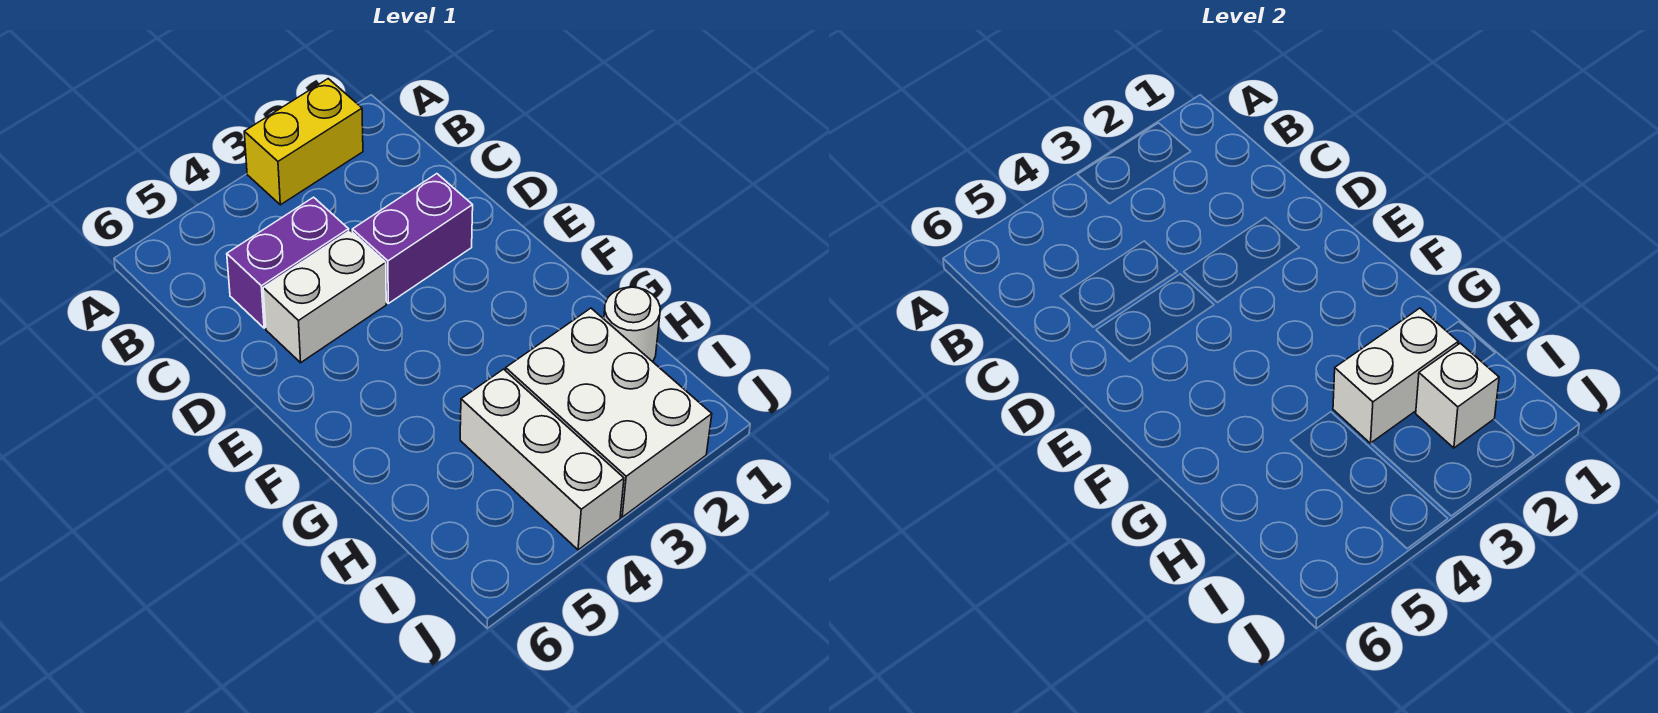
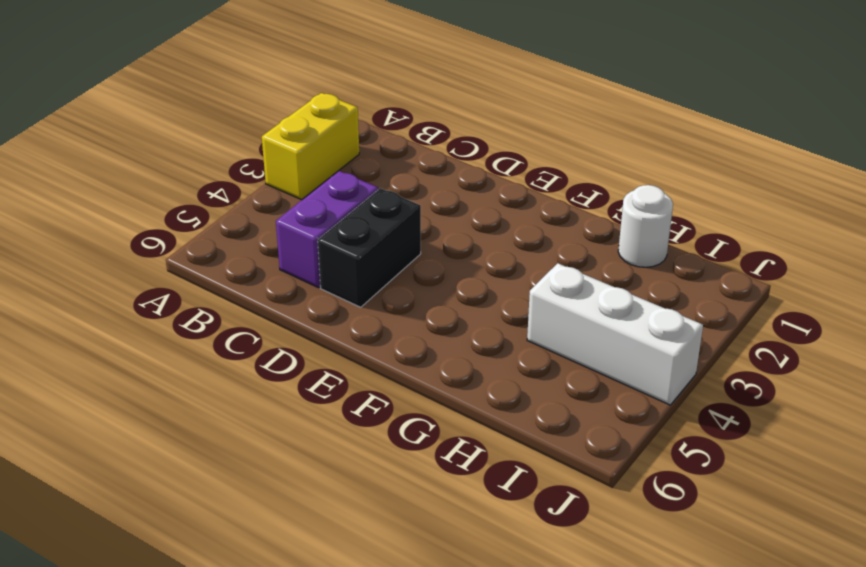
black 1x2 brick [318,188,421,307] -> white 1x2 brick [263,230,386,363]
none -> purple 1x2 brick [352,174,473,303]
none -> white 2x3 brick [506,308,712,517]

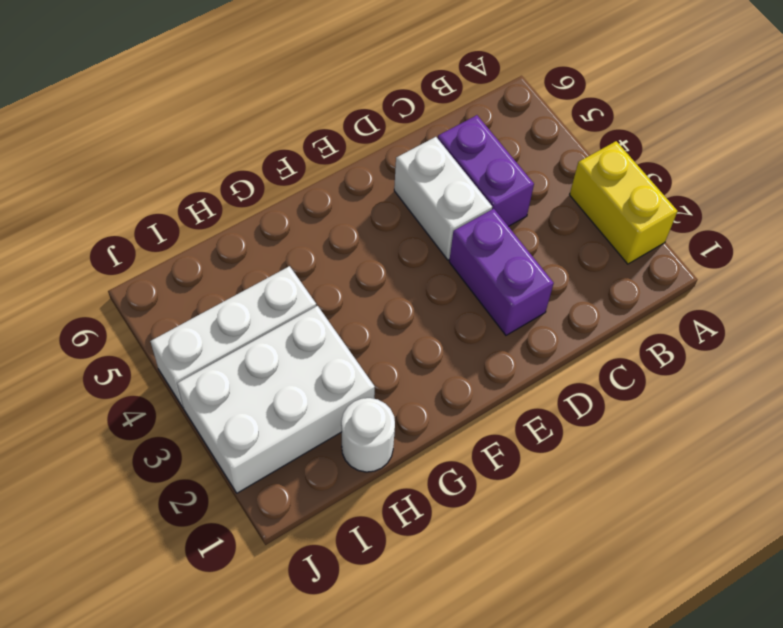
none -> white 1x2 brick [1333,308,1458,443]
none -> white 1x1 brick [1416,343,1499,448]

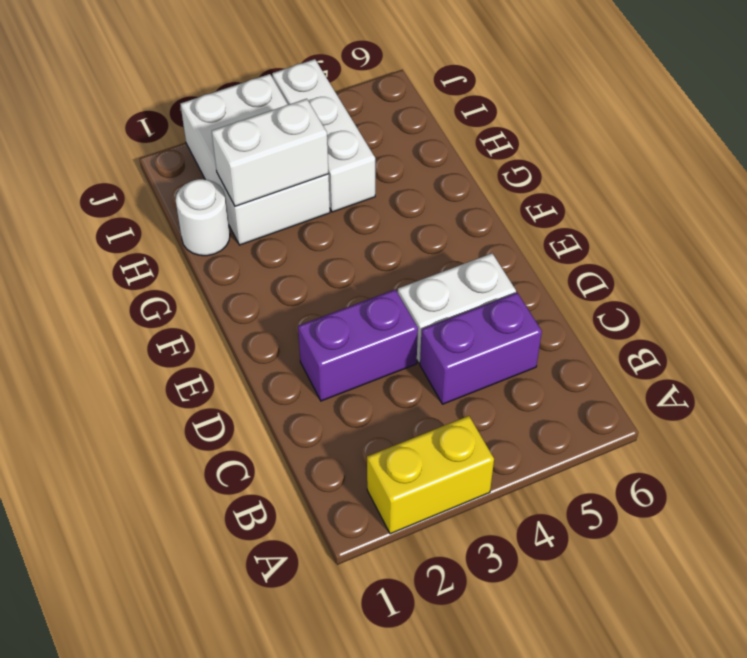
none -> white 1x1 brick [1416,343,1499,448]

